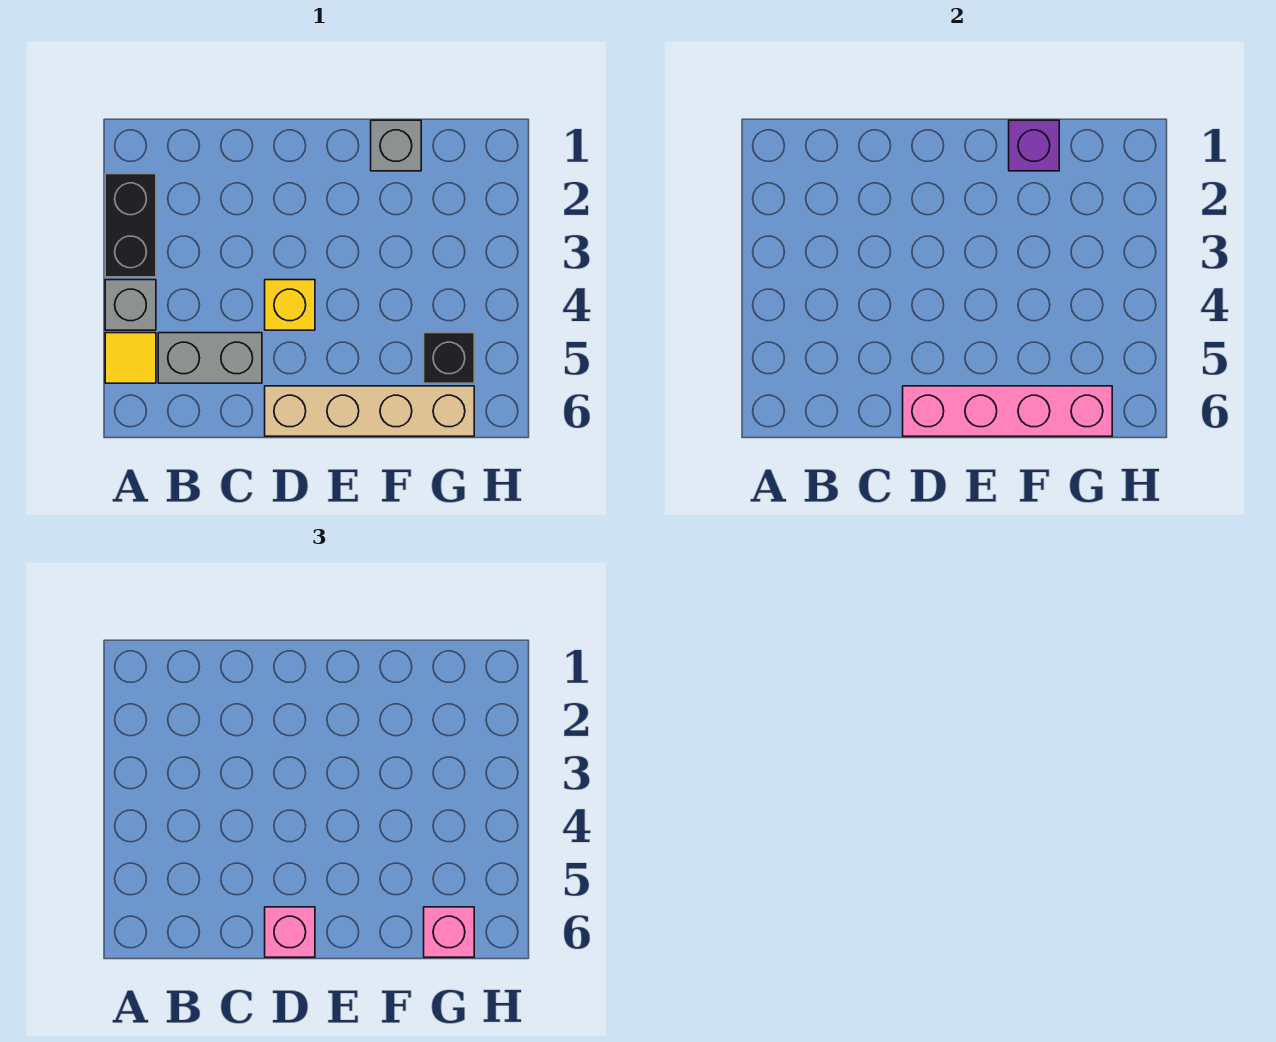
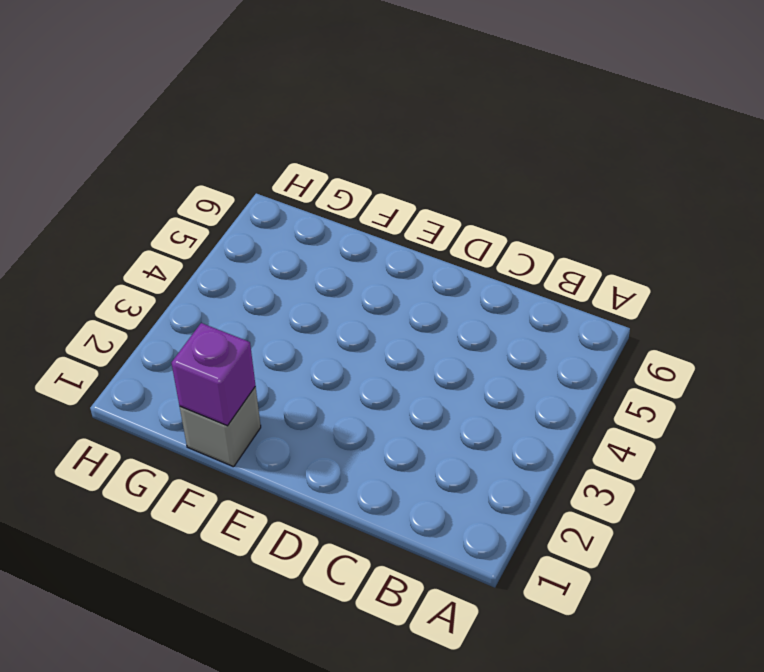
none -> black 1x2 brick [105,174,156,277]
none -> grey 1x1 brick [105,280,156,330]
none -> yellow 1x1 tile [105,333,156,383]

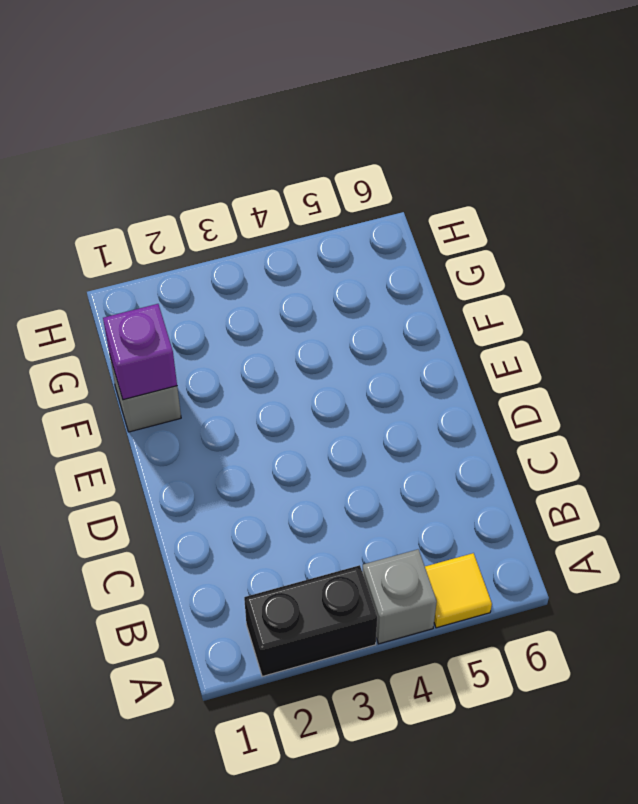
none -> grey 1x2 brick [158,333,262,383]
none -> yellow 1x1 brick [265,280,315,330]
none -> tan 1x4 brick [265,386,474,436]

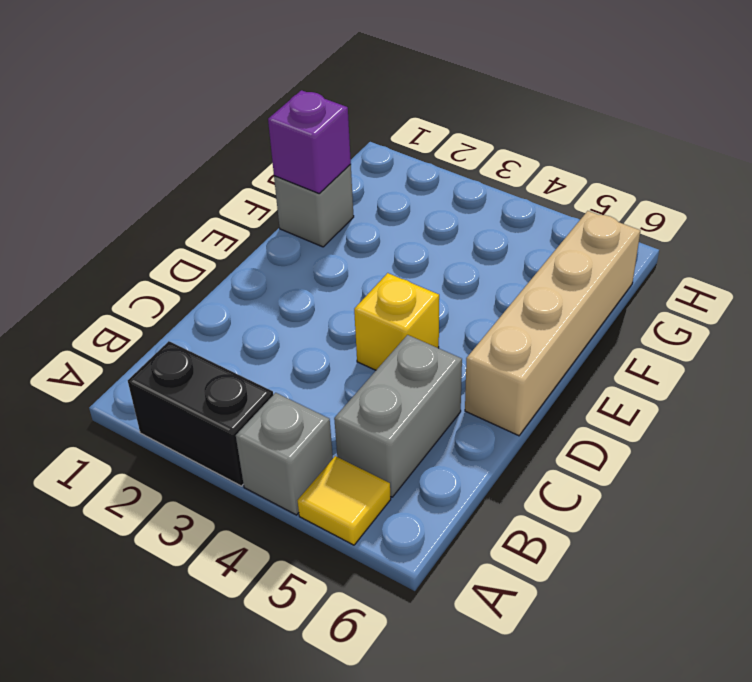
none -> black 1x1 brick [424,333,474,383]
none -> pink 1x4 brick [903,386,1112,436]
none -> pink 1x1 brick [265,907,315,957]

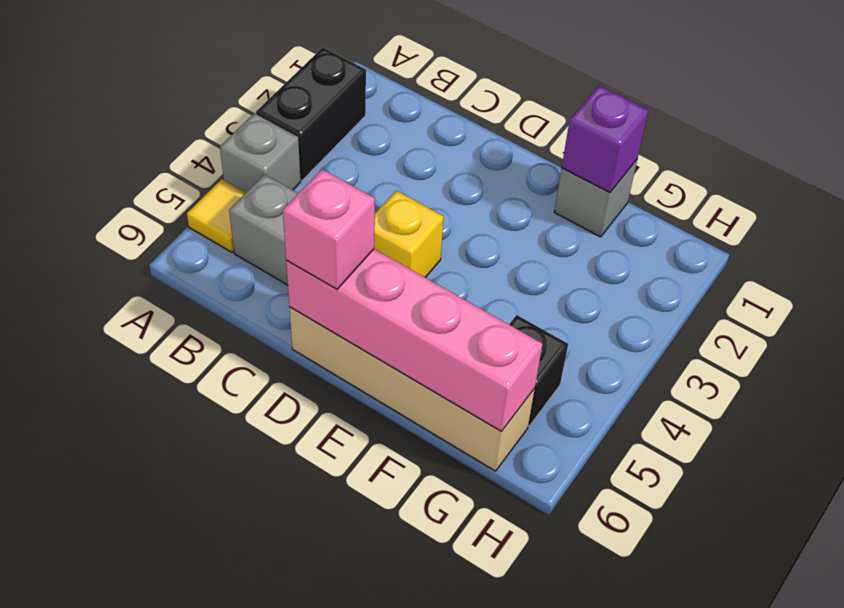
none -> pink 1x1 brick [424,907,474,957]

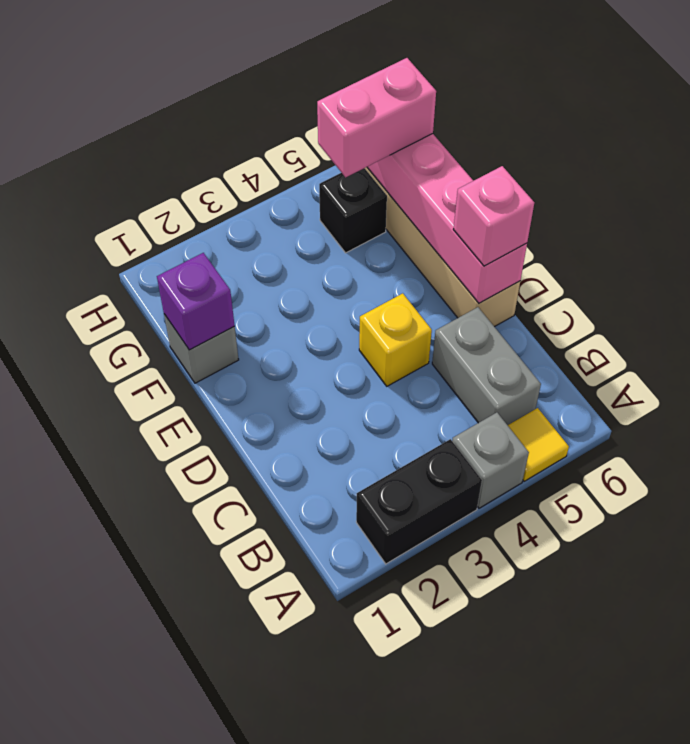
pink 1x2 brick [317,58,436,177] -> pink 1x1 brick [424,907,474,957]

